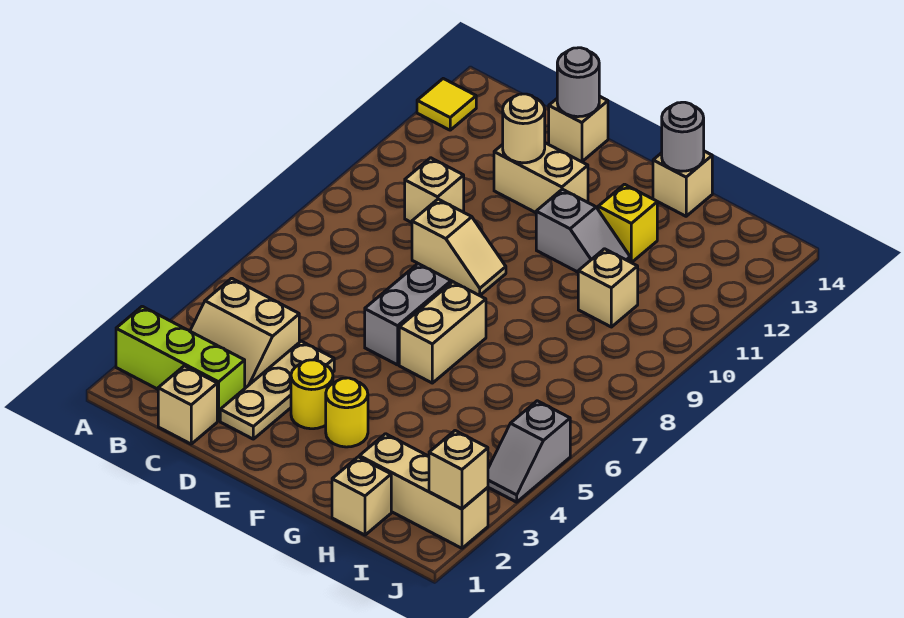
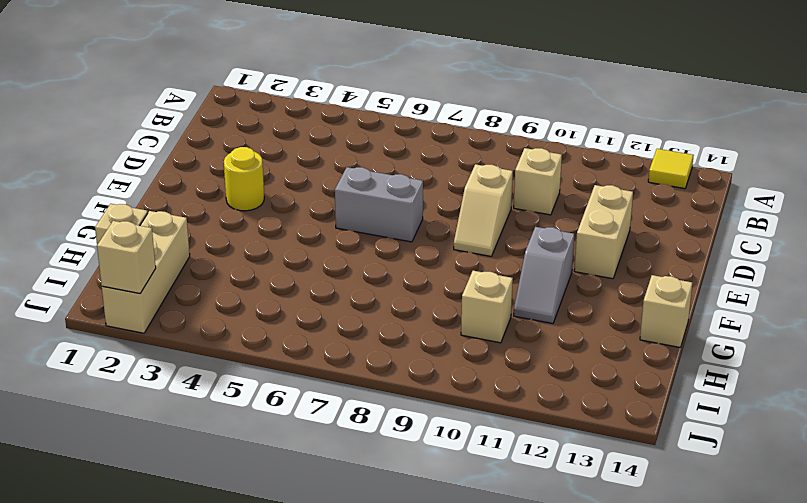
none -> lime 1x3 brick [116,306,245,421]
none -> tan 2x2 slope [190,278,299,388]
none -> tan 1x1 brick [158,366,217,444]

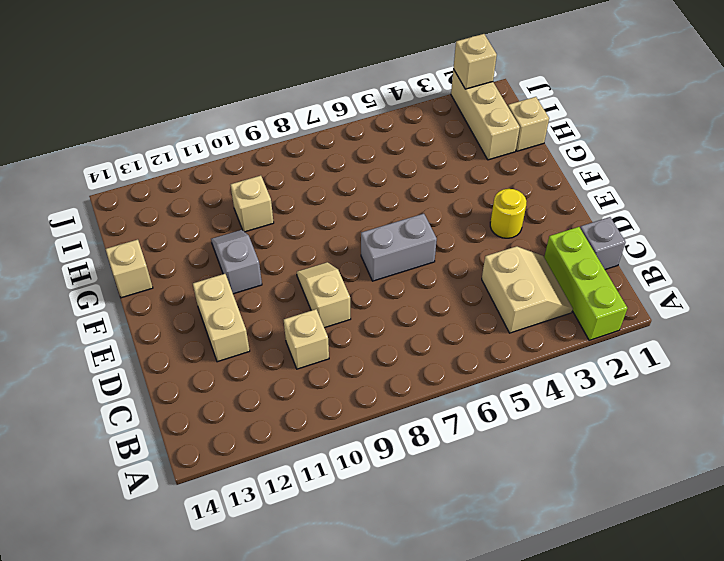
grey 1x1 brick [580,217,626,270] -> tan 1x1 brick [158,366,217,444]
none -> yellow 1x1 tile [417,79,476,130]
none -> tan 1x3 plate [220,341,334,439]
none -> tan 1x1 brick [549,96,608,162]

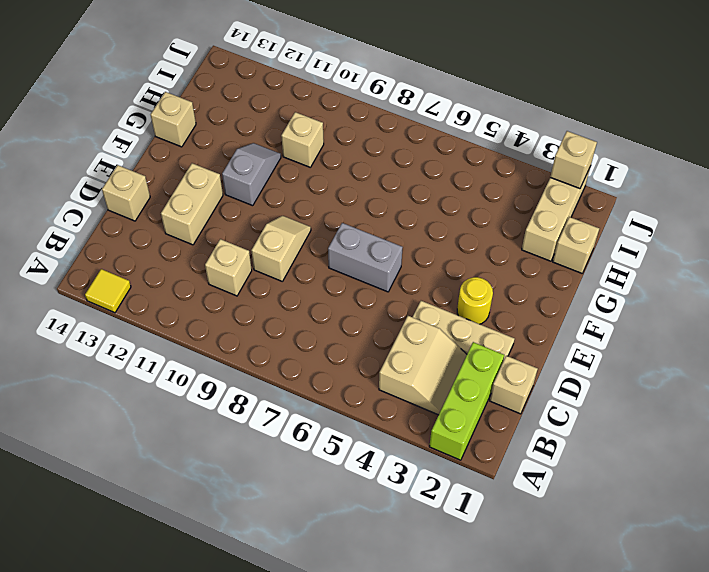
none -> yellow 1x1 round brick [326,378,368,447]
none -> tan 1x2 brick [399,282,486,383]
none -> yellow 1x1 brick [598,184,657,263]

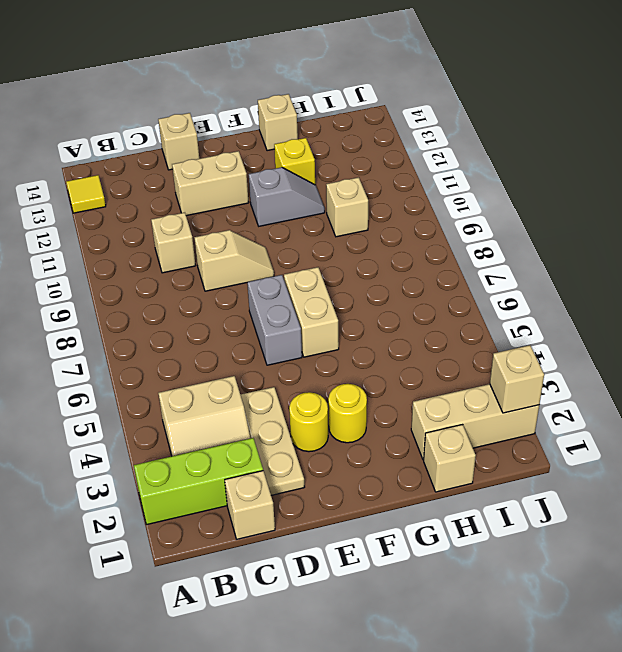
none -> grey 1x2 slope [488,401,570,502]
none -> tan 1x1 round brick [503,94,545,163]
none -> grey 1x1 round brick [557,48,599,117]

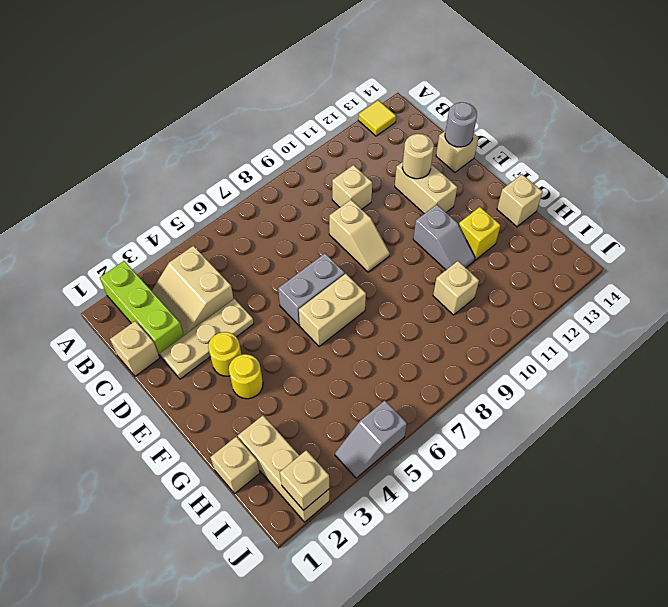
none -> grey 1x1 round brick [662,102,704,171]

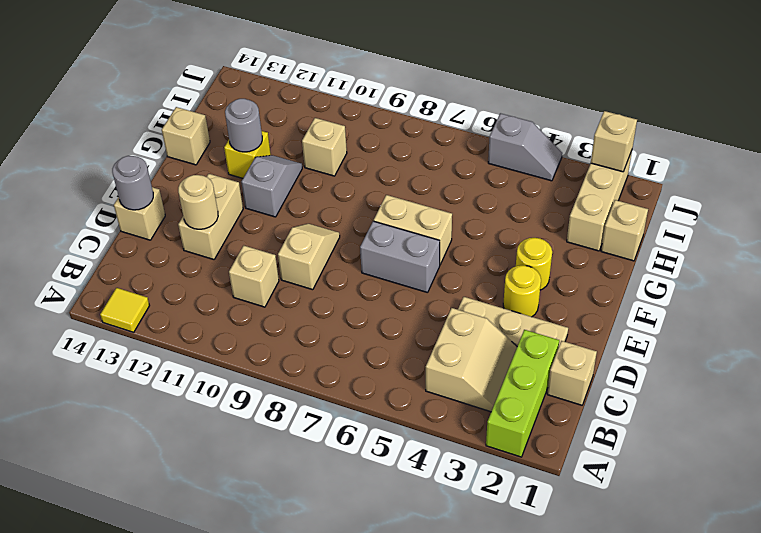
grey 1x1 round brick [225,99,262,152] -> grey 1x1 round brick moved to [662,102,704,171]

